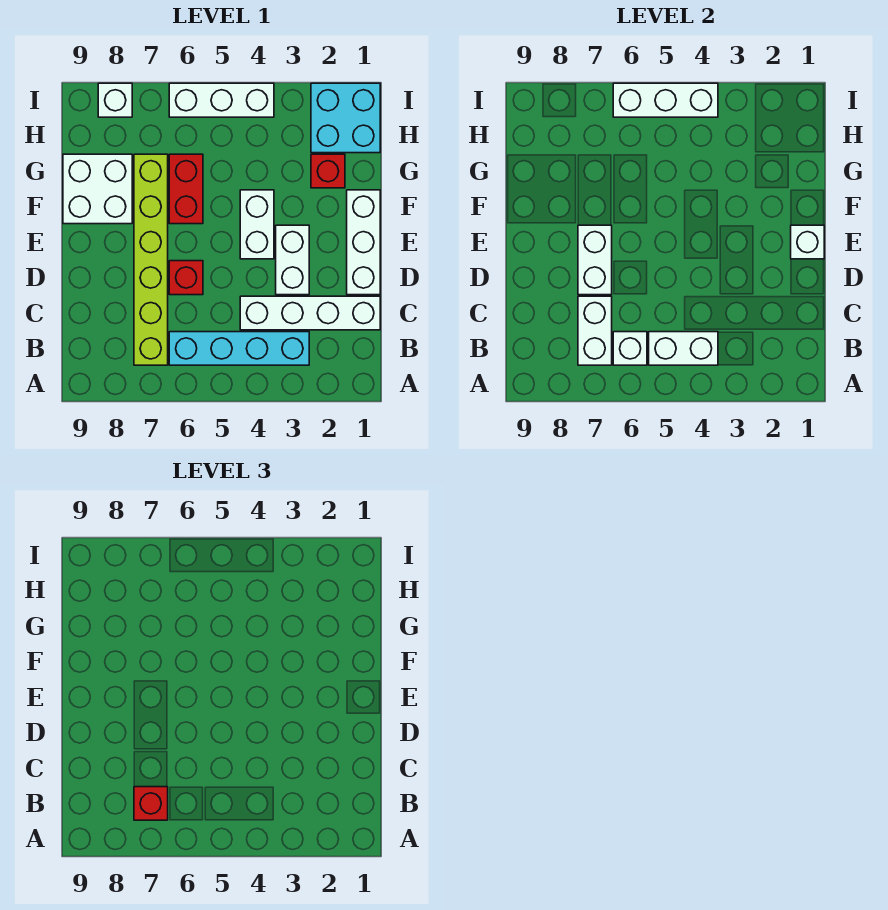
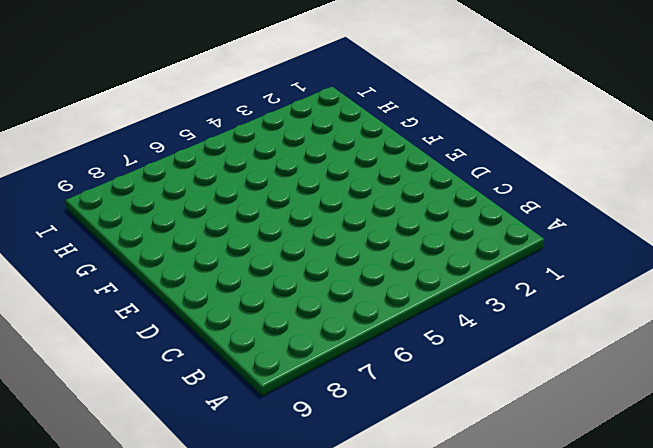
none -> cyan 1x4 brick [169,332,309,365]
none -> lime 1x6 brick [134,154,168,365]
none -> white 1x4 brick [240,296,380,330]

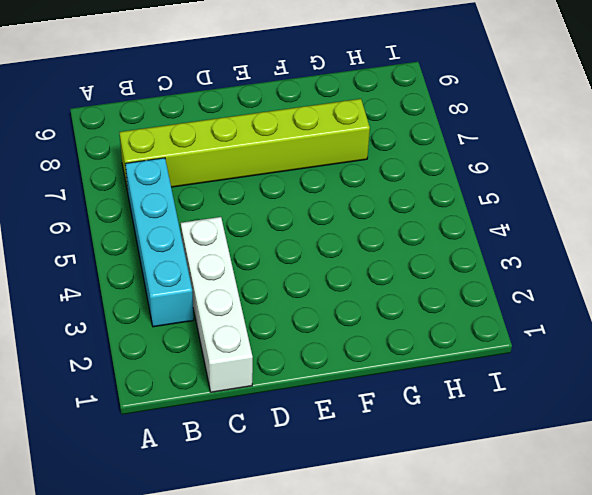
none -> white 1x3 brick [347,190,380,295]
none -> white 1x2 brick [276,225,309,295]
none -> red 1x1 brick [169,261,203,295]

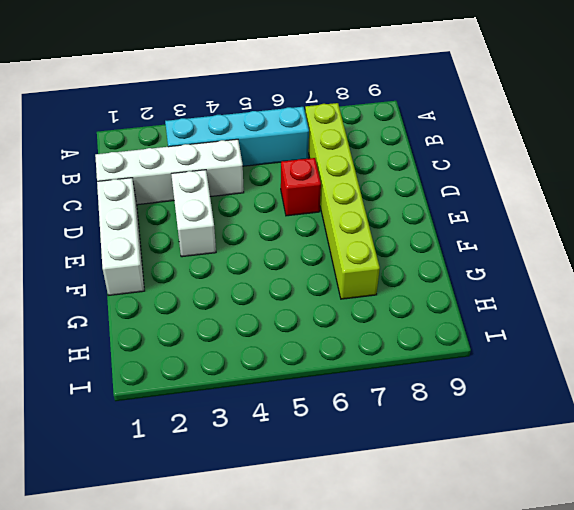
none -> white 1x2 brick [240,190,274,259]
none -> red 1x2 brick [169,154,203,224]
none -> white 2x2 brick [63,154,132,224]

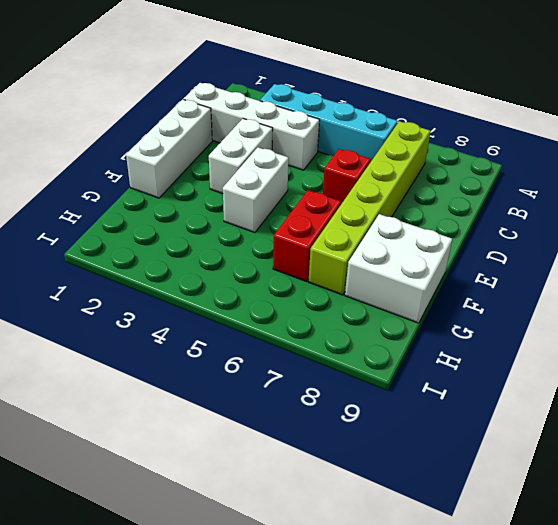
none -> red 1x1 brick [311,154,345,188]
none -> cyan 2x2 brick [311,83,380,153]
none -> white 1x3 brick [169,83,274,117]

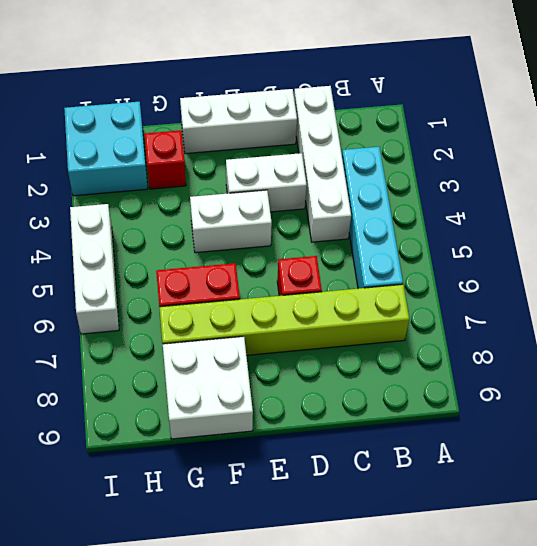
none -> white 1x1 brick [98,83,132,117]
none -> white 1x2 brick [649,332,718,365]
none -> white 1x1 brick [613,332,647,365]

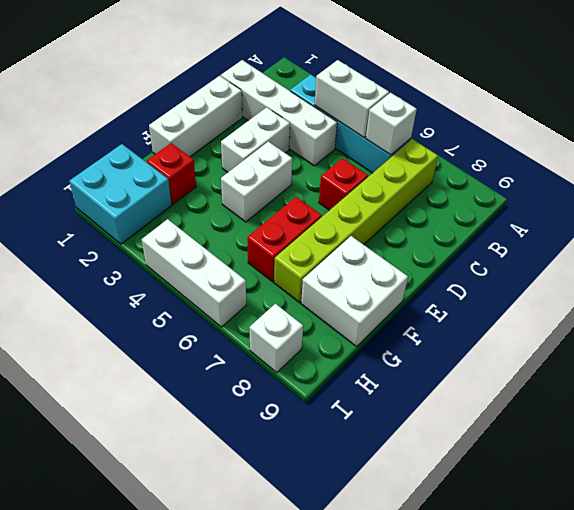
none -> white 1x2 brick [578,296,612,365]
none -> white 1x2 brick [578,225,612,295]
none -> white 1x1 brick [791,225,824,259]

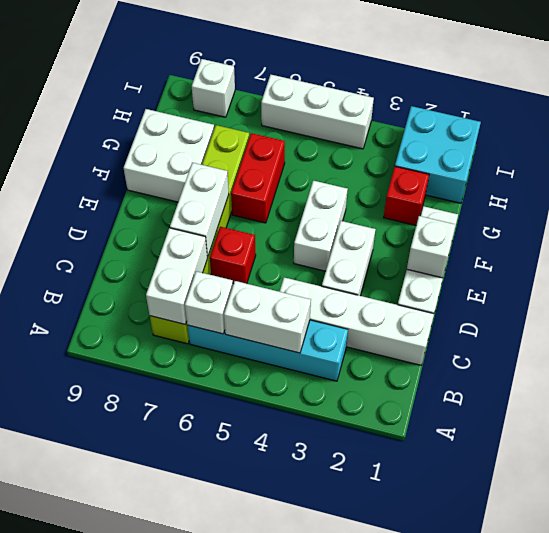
none -> white 1x3 brick [613,83,718,117]
none -> red 1x1 brick [134,787,168,820]

